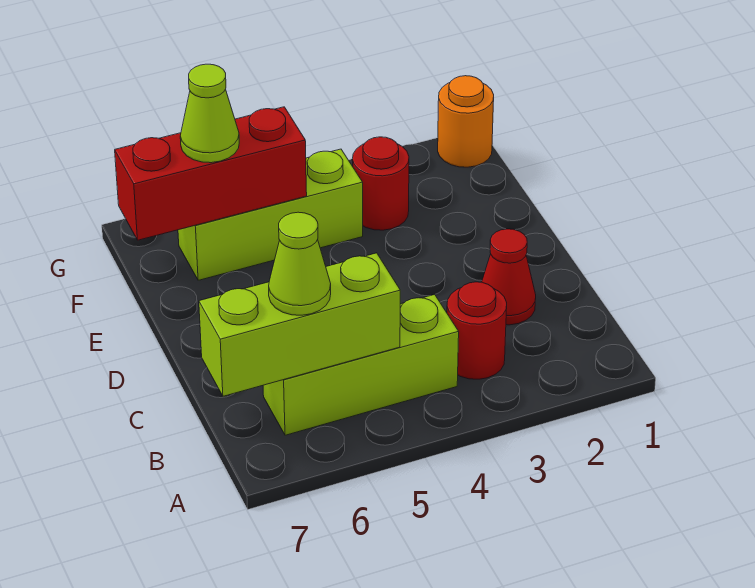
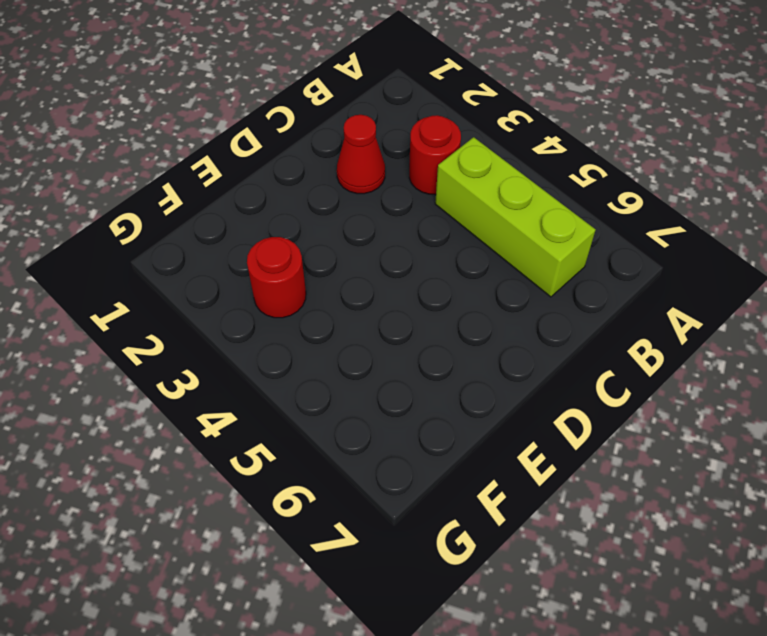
none -> lime 1x3 brick [178,149,363,280]
none -> orange 1x1 round brick [438,76,494,167]

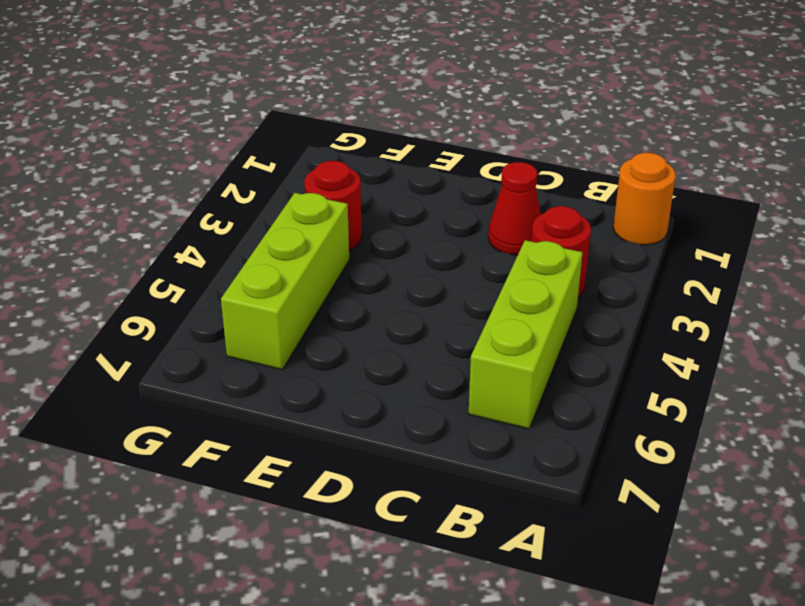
orange 1x1 round brick [613,153,676,245] -> orange 1x1 round brick moved to [438,76,494,167]
none -> lime 1x3 brick [199,253,400,396]
none -> red 1x3 brick [115,107,307,240]

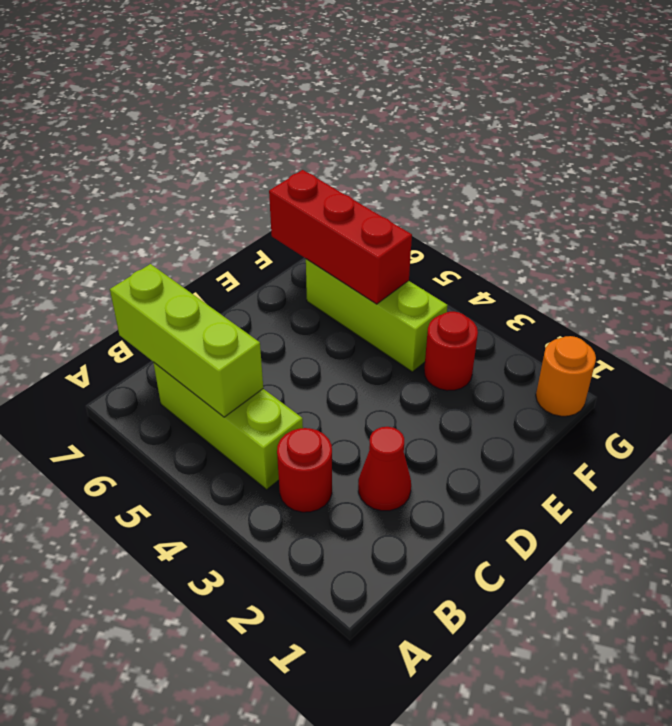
none -> lime 1x1 cone [269,212,331,315]
none -> lime 1x1 cone [180,64,239,163]

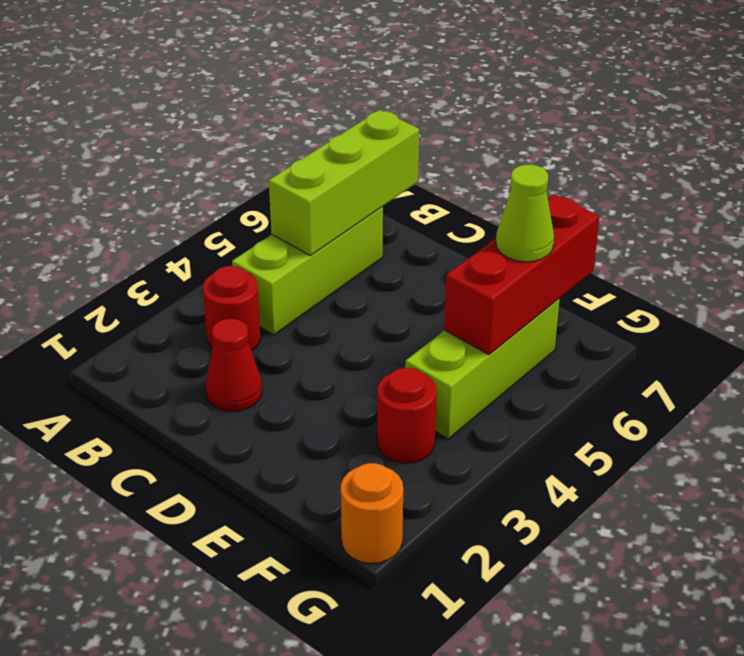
none -> lime 1x1 cone [269,212,331,315]

